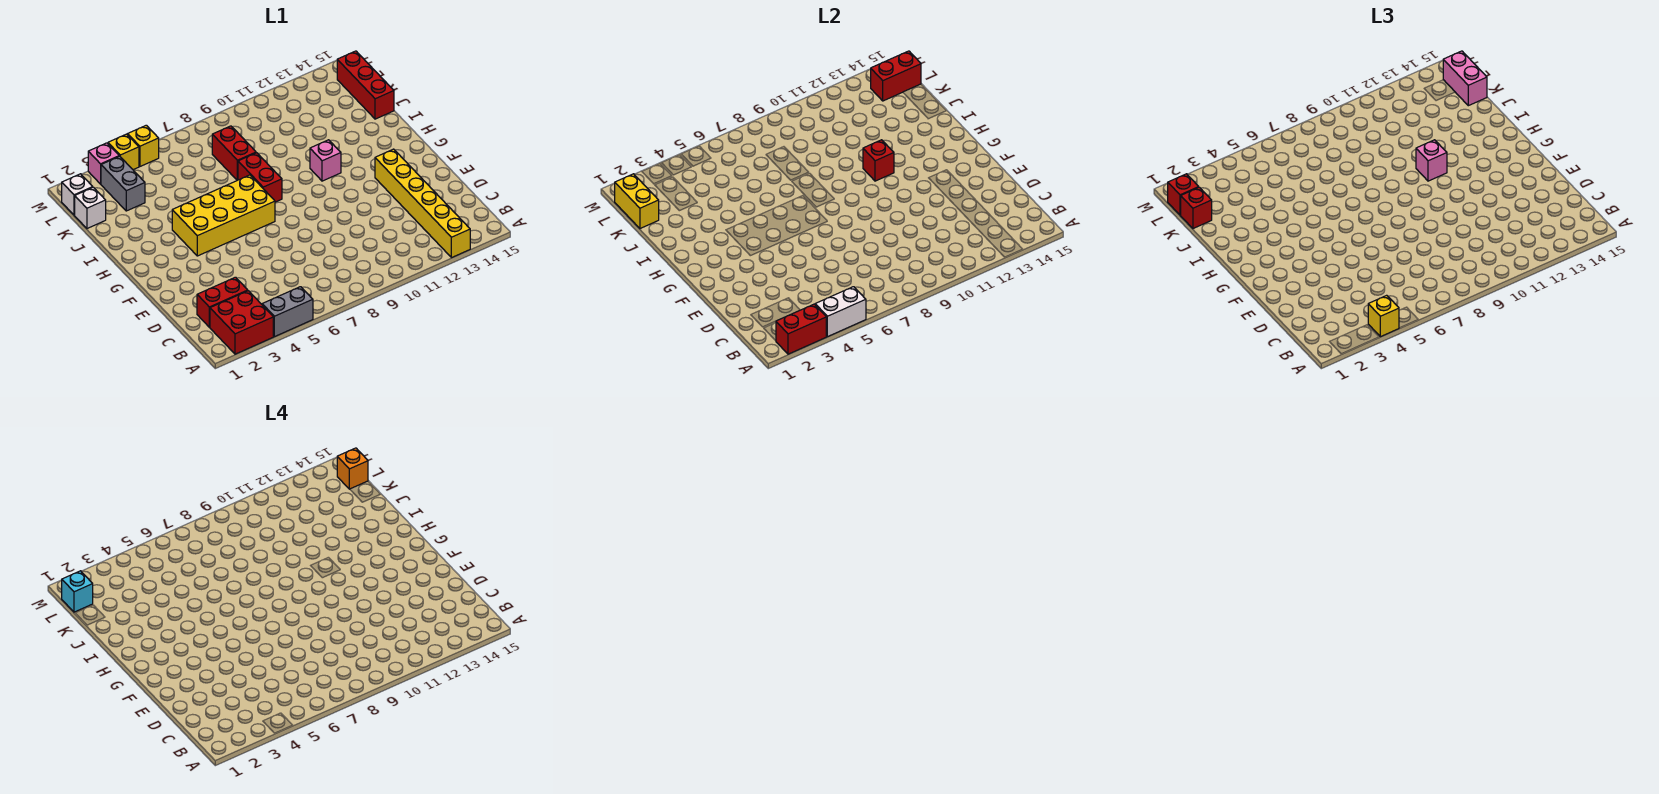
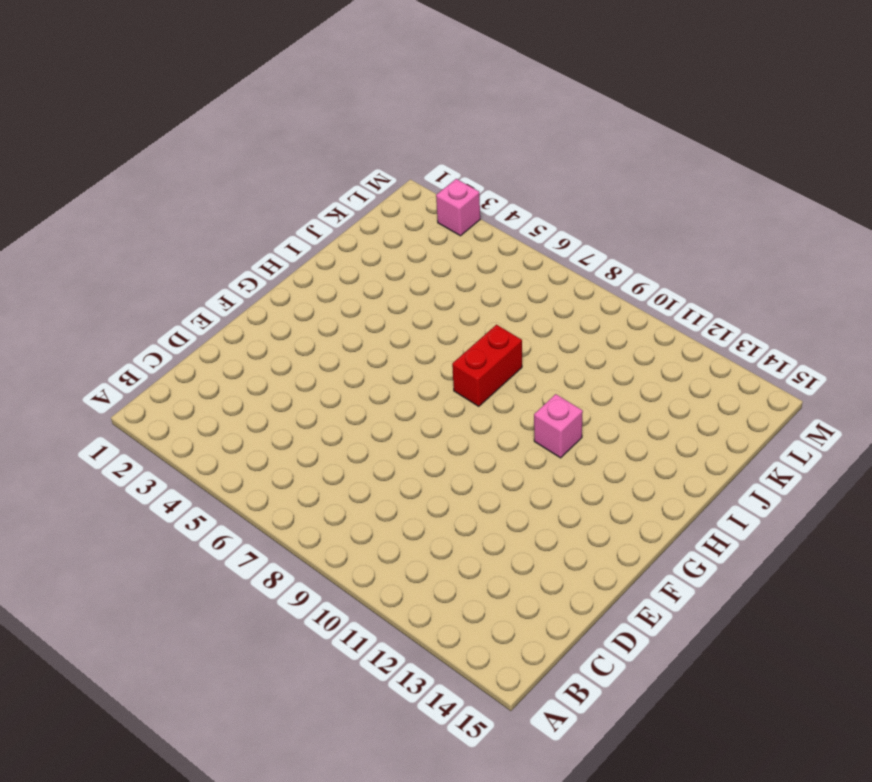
none -> red 2x2 brick [210,291,273,354]
none -> grey 1x2 brick [262,287,313,337]
none -> yellow 1x6 brick [375,149,470,258]

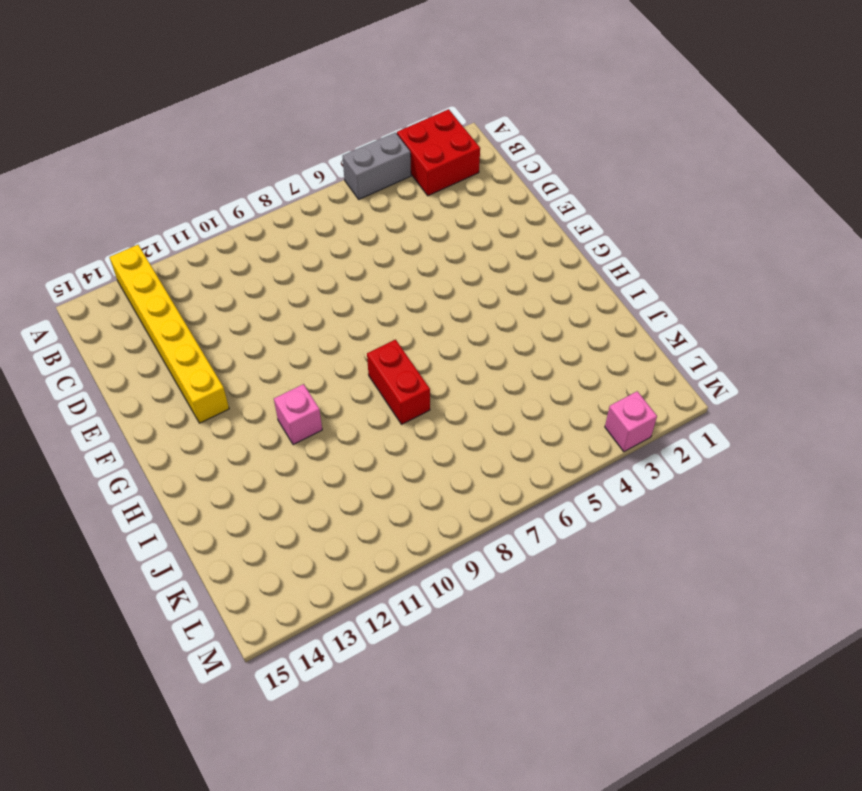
none -> red 1x2 brick [197,277,248,327]
none -> yellow 2x4 brick [172,175,275,256]
none -> red 1x2 brick [212,126,256,180]

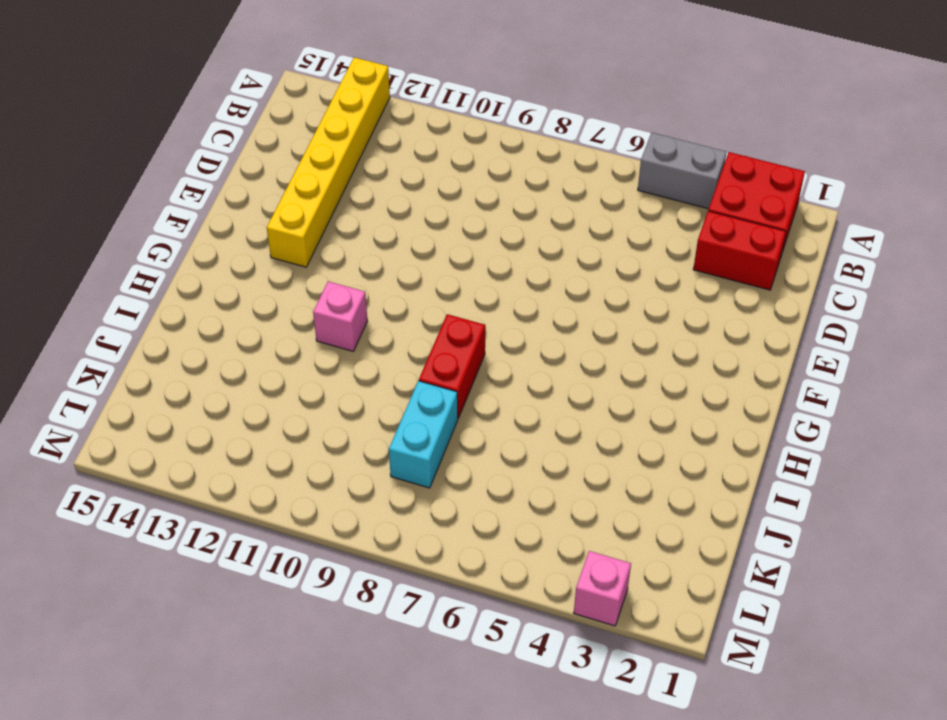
cyan 1x2 brick [389,381,458,488] -> red 1x2 brick [212,126,256,180]
none -> yellow 2x4 brick [172,175,275,256]
none -> red 1x3 brick [337,51,394,119]
none -> white 1x1 brick [75,187,106,228]

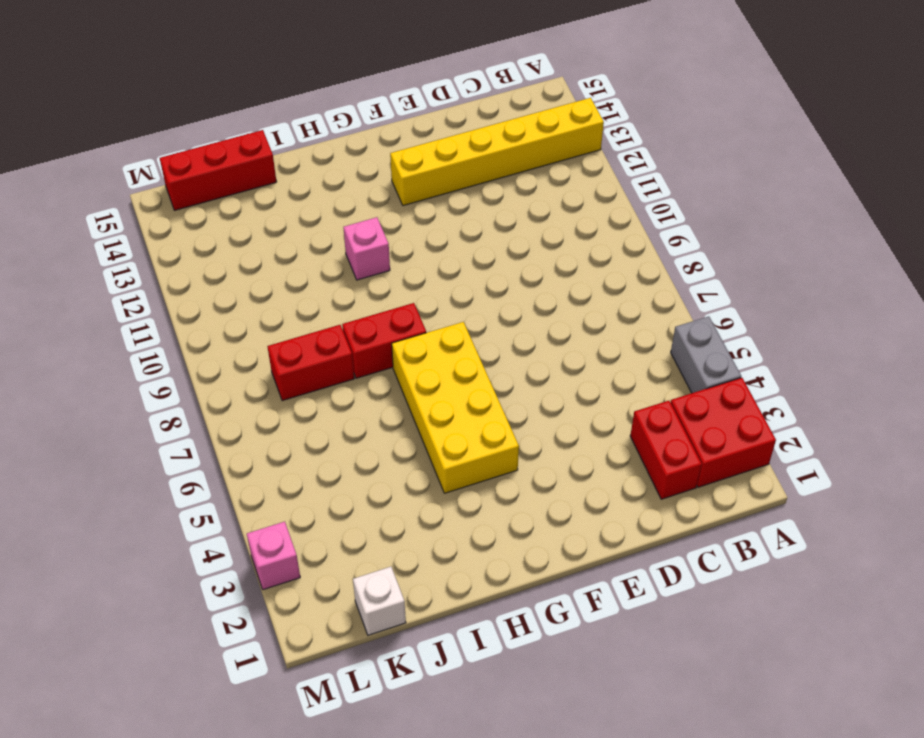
none -> grey 1x2 brick [101,156,145,211]
none -> white 1x1 brick [62,174,93,215]
none -> yellow 1x1 brick [108,134,139,170]

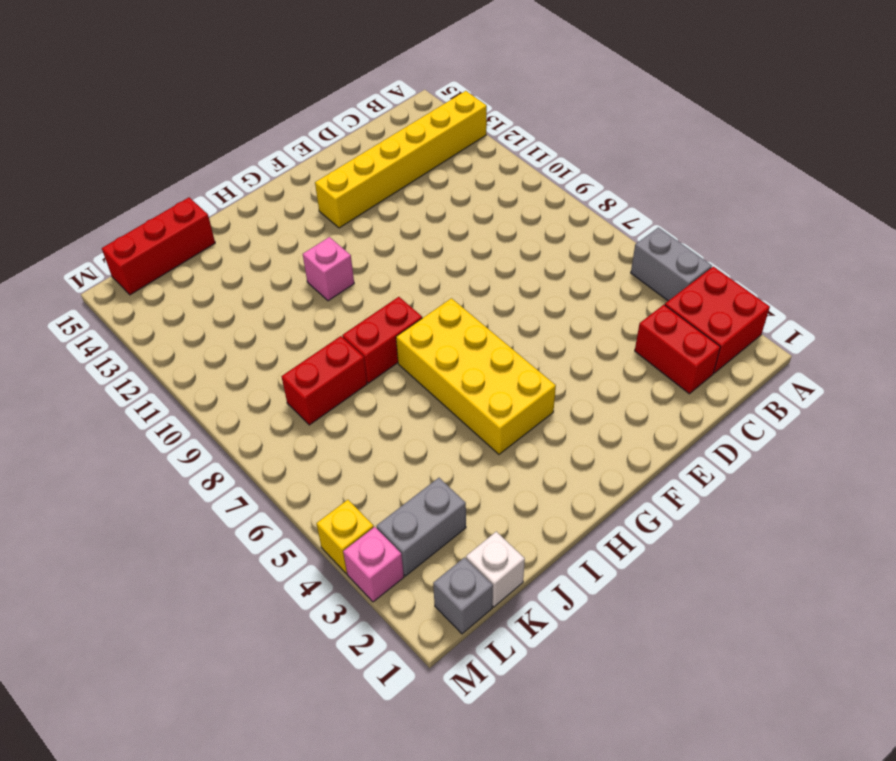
grey 1x1 brick [433,557,493,634] -> white 1x1 brick [62,174,93,215]
none -> yellow 1x1 brick [128,125,159,166]
none -> red 1x2 brick [776,304,826,354]
none -> white 1x2 brick [815,287,866,337]

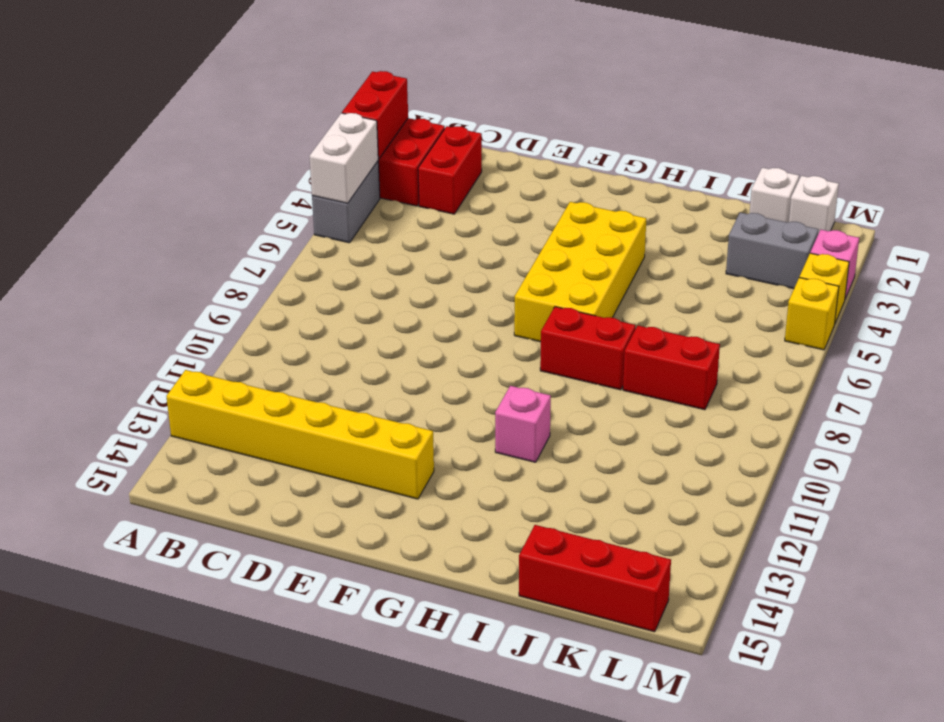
none -> red 1x1 brick [863,140,894,181]
none -> yellow 1x2 brick [615,174,659,228]
none -> red 1x2 brick [871,51,921,101]

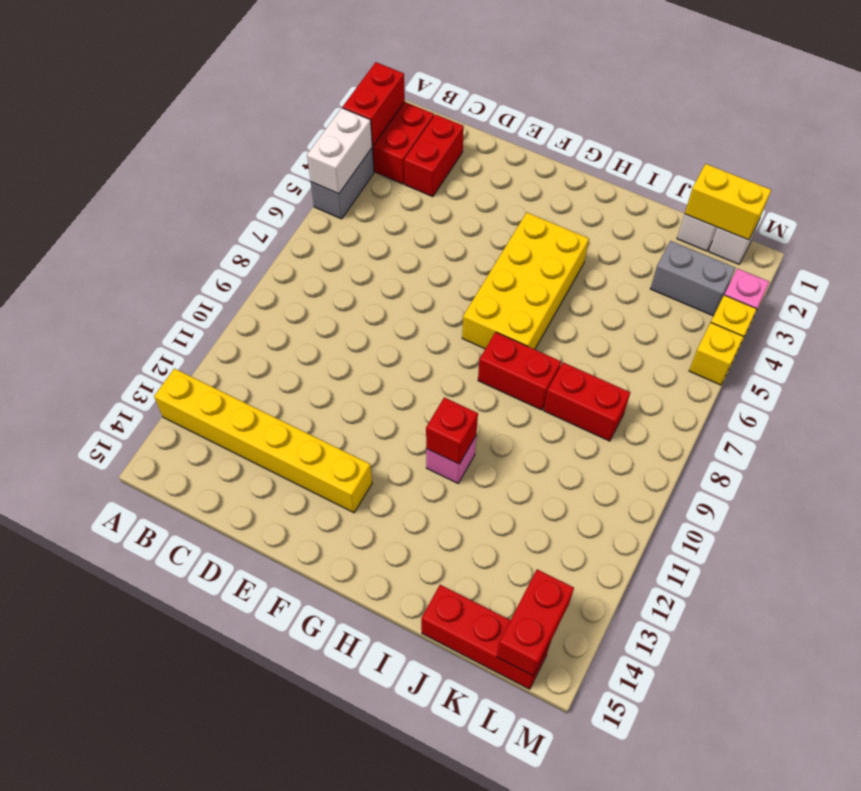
none -> yellow 1x1 brick [1368,295,1399,337]
none -> pink 1x1 brick [1416,140,1447,181]
none -> red 1x1 brick [1181,187,1212,228]

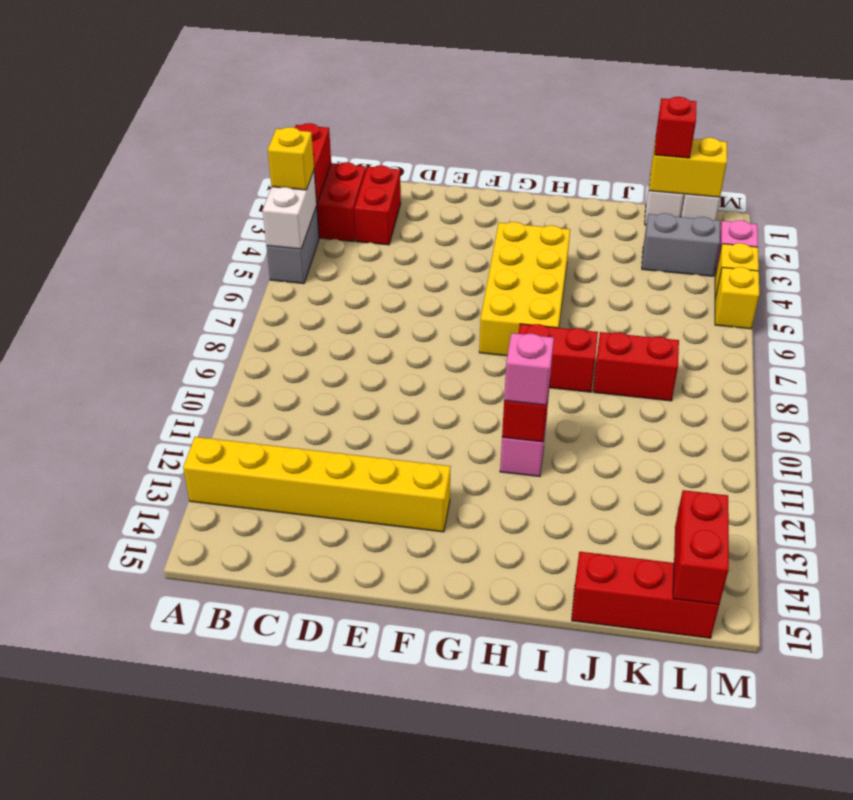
none -> pink 1x2 brick [1443,51,1487,106]
none -> red 1x1 brick [1168,174,1199,215]
none -> cyan 1x1 brick [62,571,93,612]

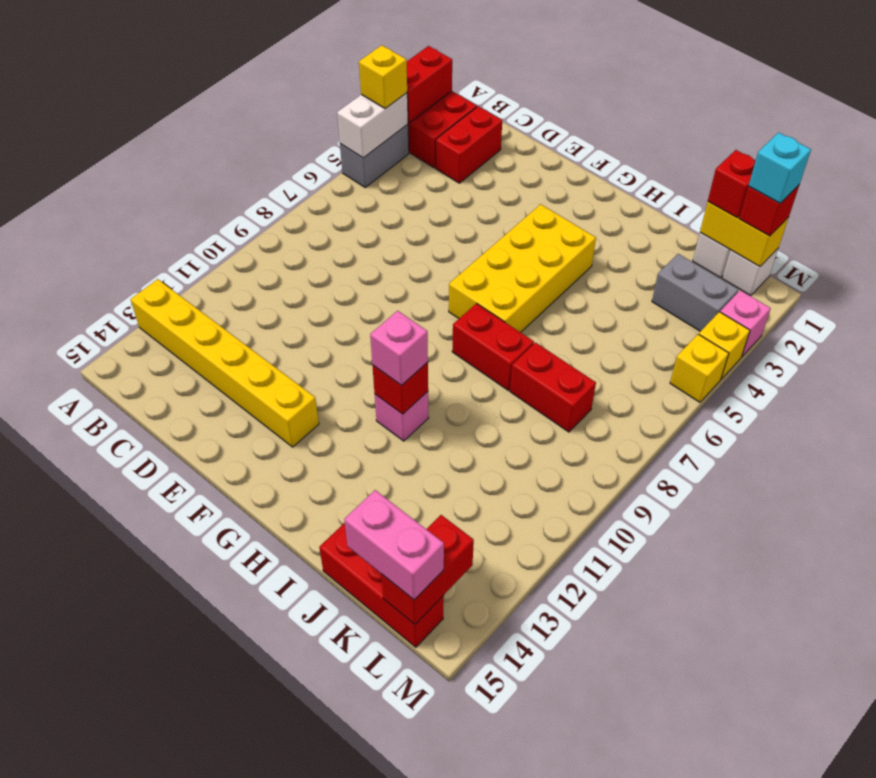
none -> orange 1x1 brick [337,448,368,489]

